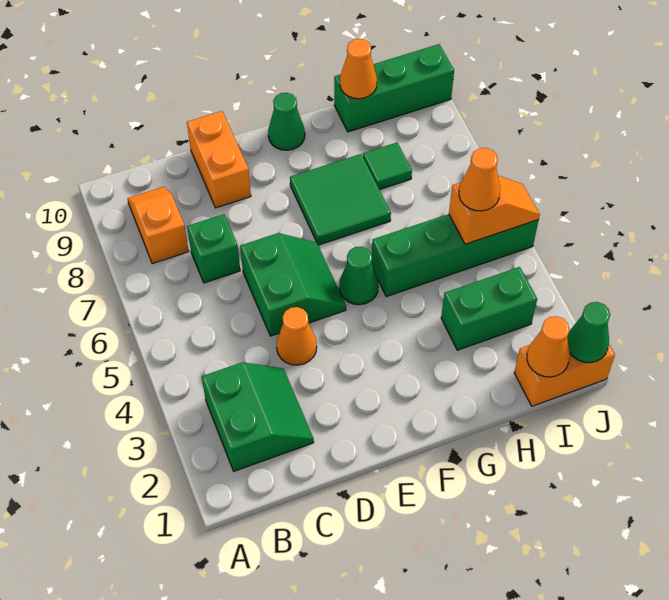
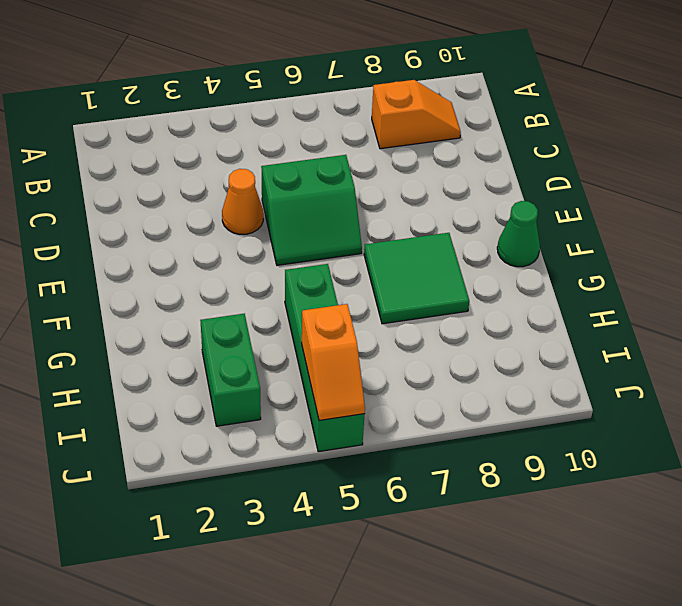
none -> green 2x2 slope [202,362,314,471]
none -> green 1x1 brick [187,214,240,283]
none -> orange 1x2 brick [187,111,251,208]

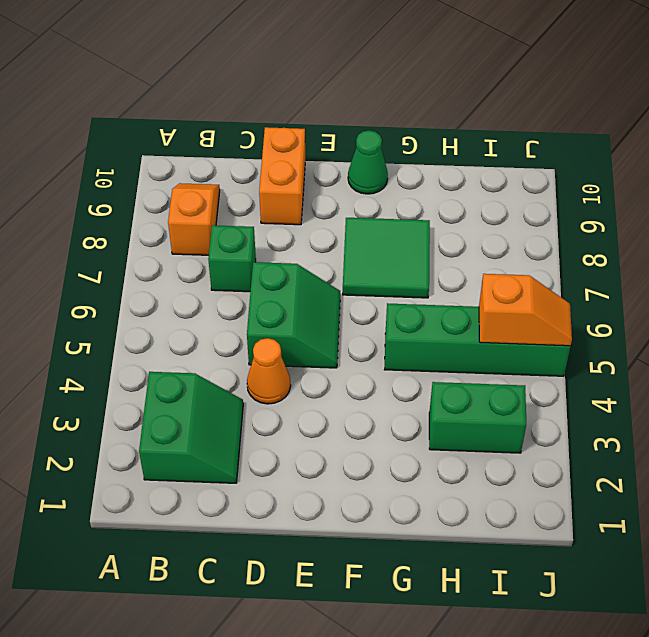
none -> green 1x1 cone [339,247,378,305]
none -> green 1x1 tile [363,143,412,190]
none -> green 1x3 brick [334,44,454,132]

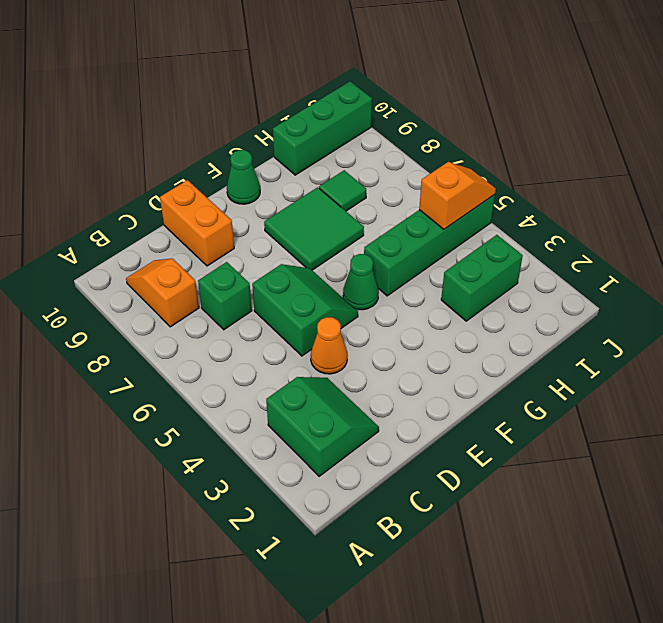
none -> orange 1x2 brick [514,345,615,406]
none -> orange 1x1 cone [340,39,377,99]
none -> orange 1x1 cone [527,316,570,377]

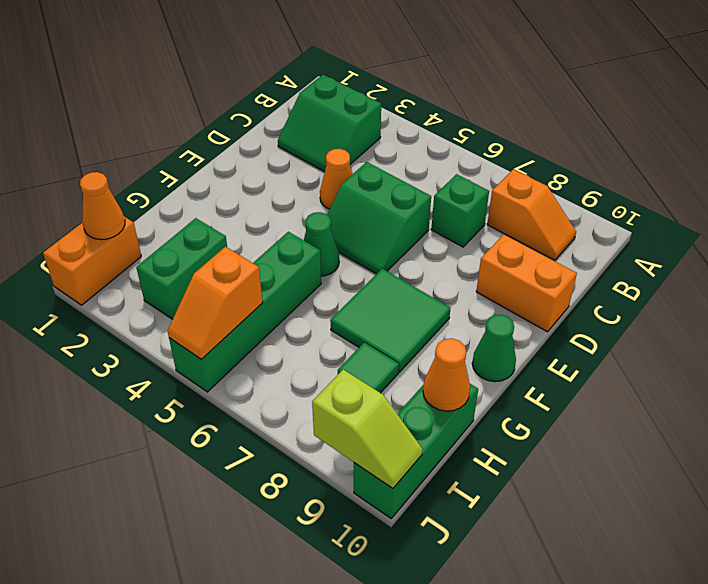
lime 1x2 slope [312,370,422,488] -> none
none -> green 1x1 cone [568,302,610,363]
none -> orange 1x1 cone [459,148,500,211]

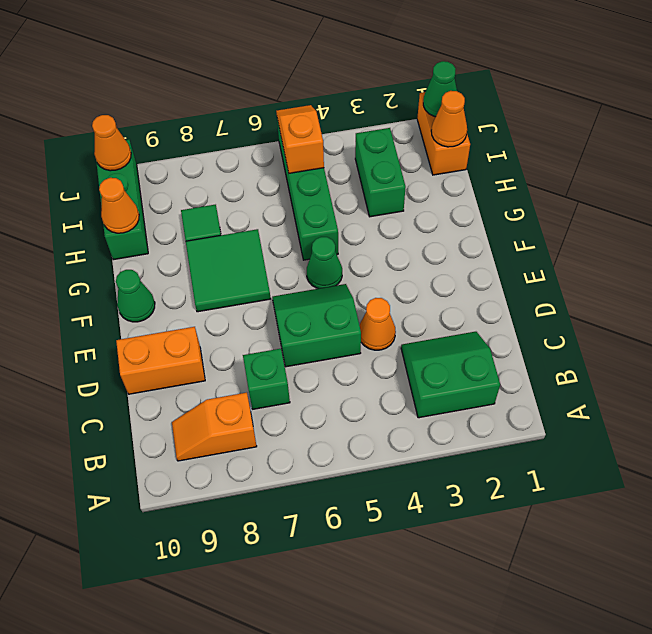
orange 1x1 cone [92,115,131,171] -> orange 1x1 cone moved to [459,148,500,211]

